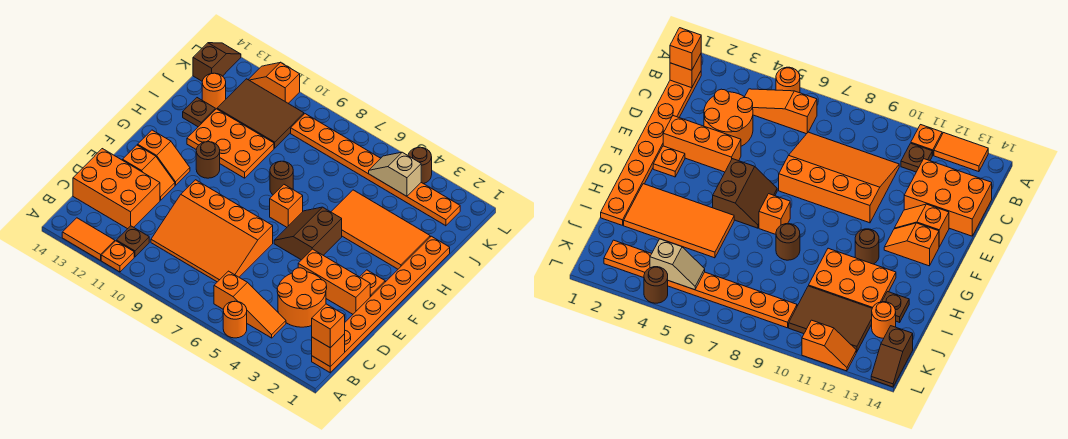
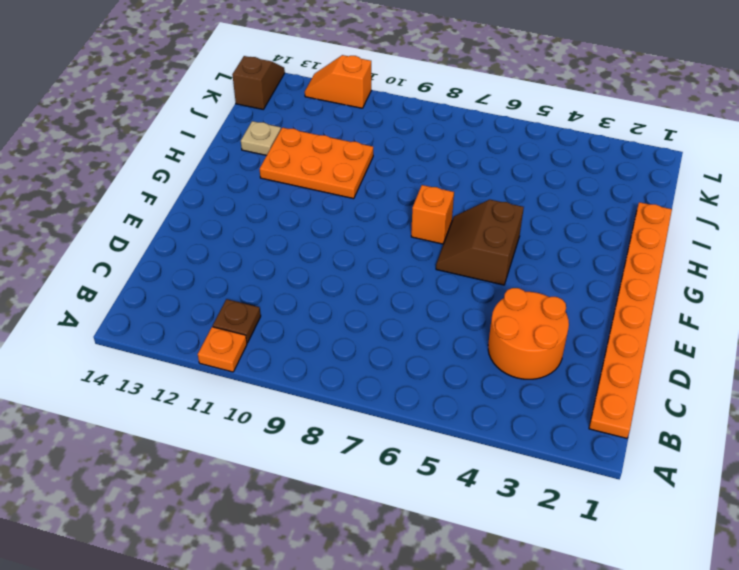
tan 1x1 plate [241,121,281,155] -> brown 1x1 plate [183,98,215,127]
none -> orange 1x1 round brick [223,301,247,338]
none -> orange 1x2 tile [62,218,115,260]
none -> orange 1x3 slope [214,271,286,338]

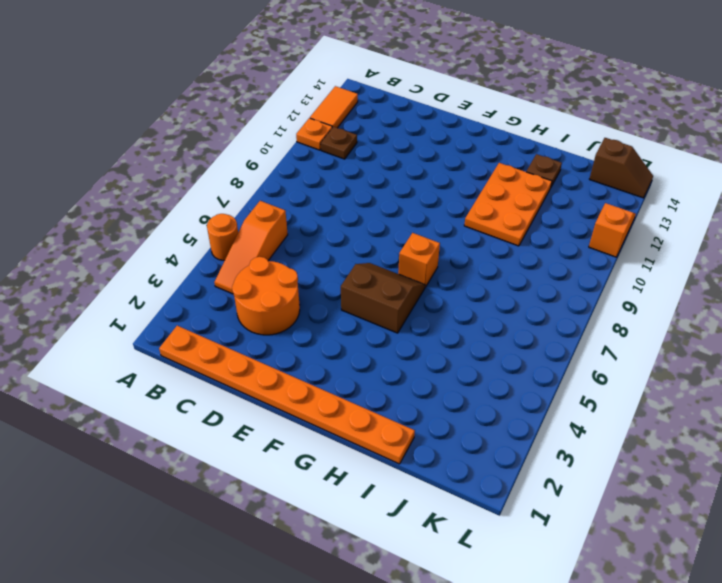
none -> orange 3x4 slope [151,180,273,282]
none -> orange 2x3 brick [73,149,160,229]
none -> orange 1x3 brick [298,249,370,314]

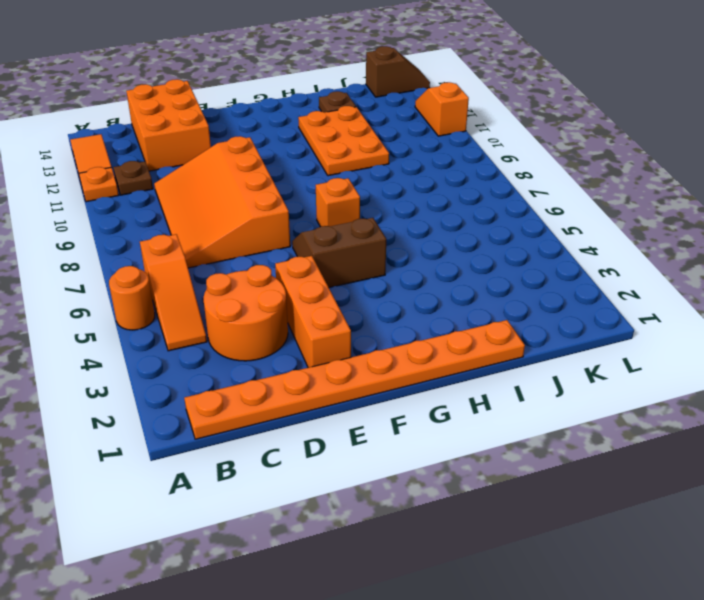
none -> orange 1x2 slope [123,145,175,200]
none -> orange 1x1 plate [360,270,385,297]
none -> orange 1x2 slope [138,130,190,185]

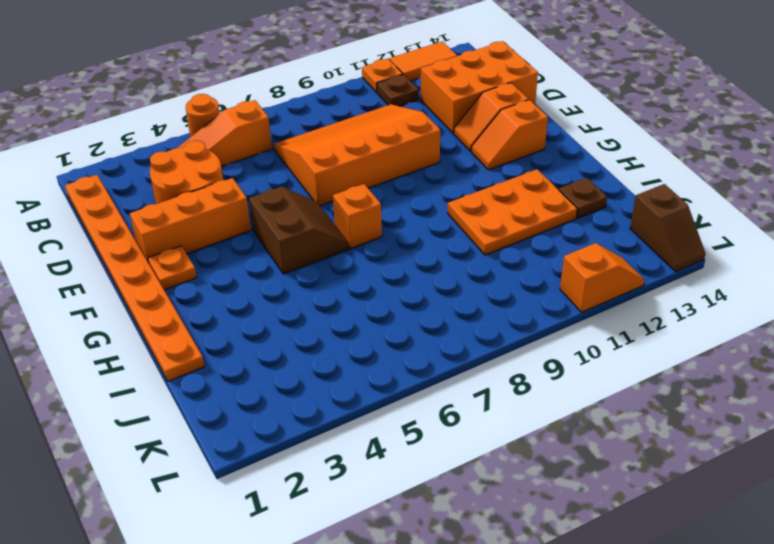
none -> brown 1x1 round brick [196,142,220,178]
none -> orange 2x4 tile [331,190,430,269]
none -> brown 1x1 round brick [270,161,293,195]

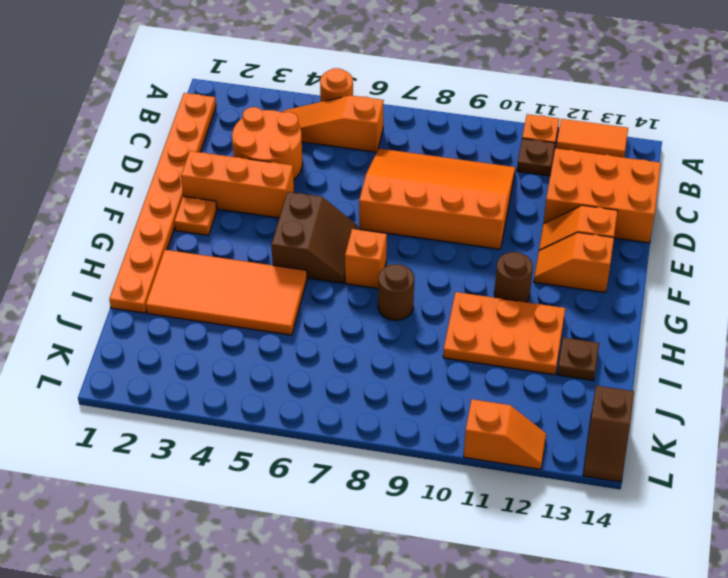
none -> brown 2x3 tile [217,79,304,148]
none -> orange 1x1 round brick [202,73,226,110]
none -> orange 1x8 plate [291,114,460,226]

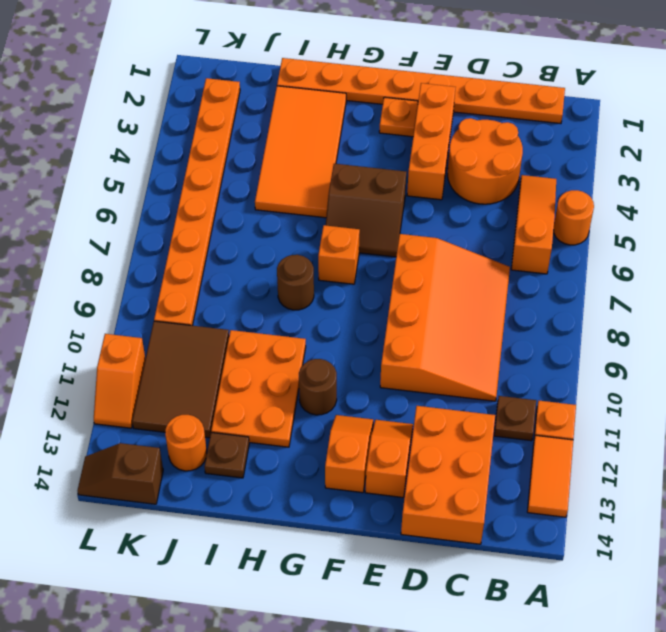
none -> brown 1x1 round brick [408,147,432,184]
none -> orange 1x1 brick [312,334,345,367]
none -> tan 1x2 slope [369,152,421,196]

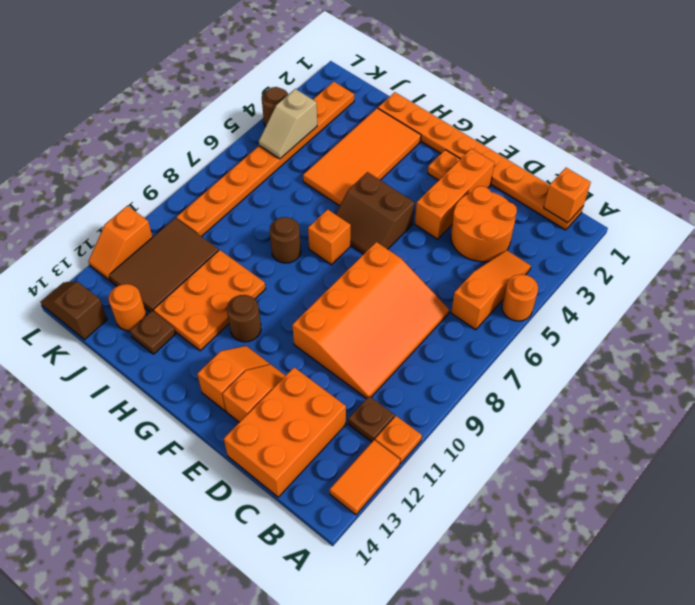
none -> orange 1x1 brick [312,304,345,348]

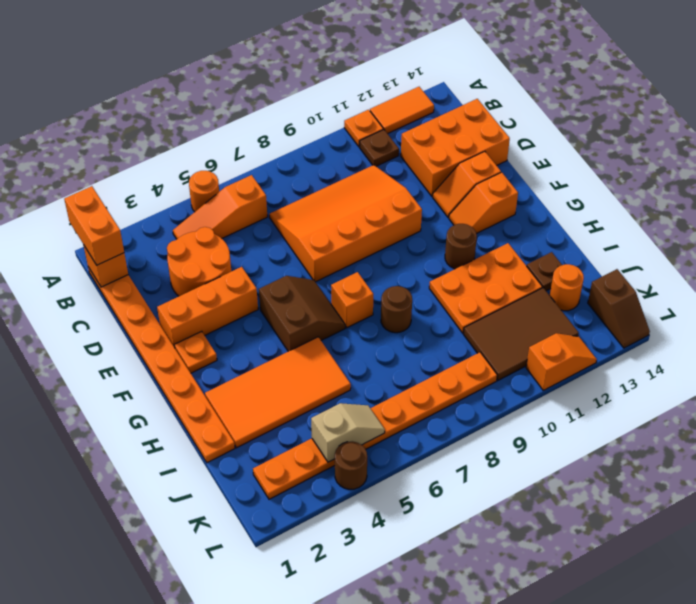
orange 1x2 brick [64,186,124,265] -> orange 1x1 brick [312,304,345,348]

